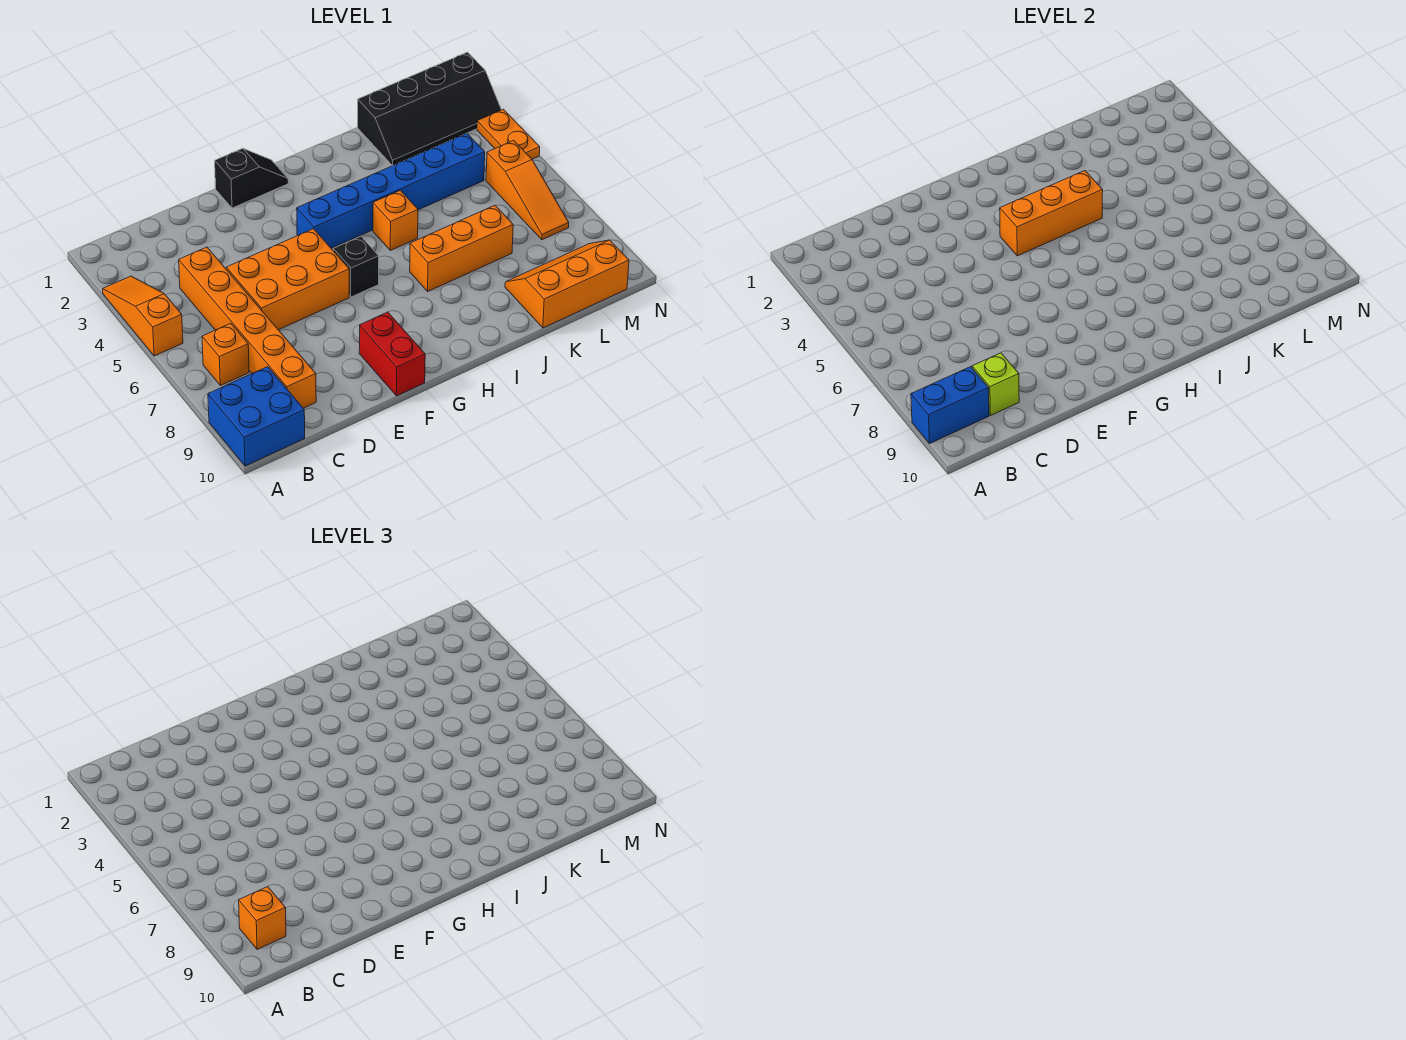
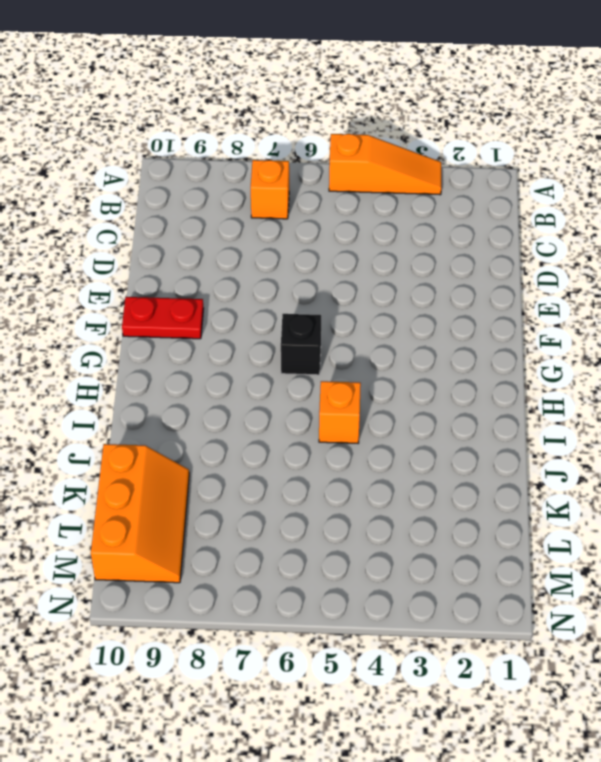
red 1x2 plate [122,297,204,339] -> red 1x2 brick [359,312,425,396]
none -> blue 2x2 brick [208,367,305,466]
none -> orange 1x6 brick [179,247,316,408]
none -> orange 2x3 brick [226,229,349,330]

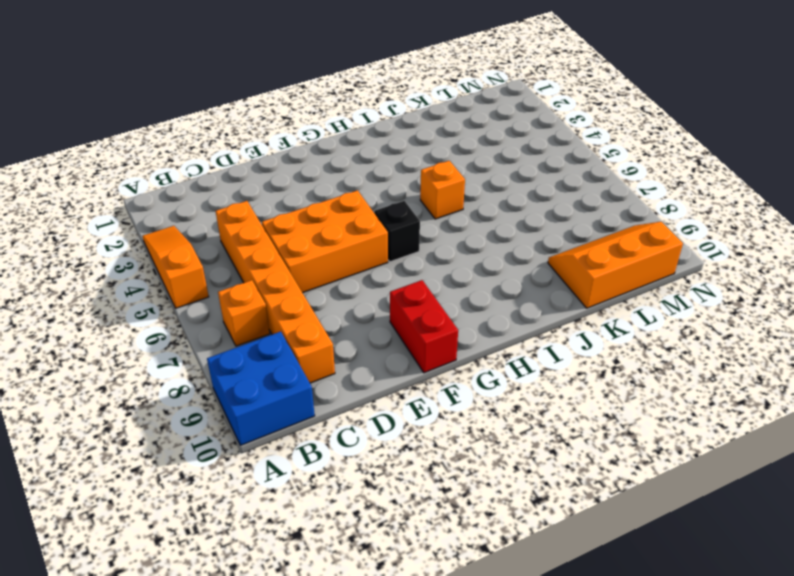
none -> black 1x2 slope [215,148,288,208]
none -> blue 1x6 brick [297,133,485,248]
none -> orange 1x3 brick [410,205,513,291]

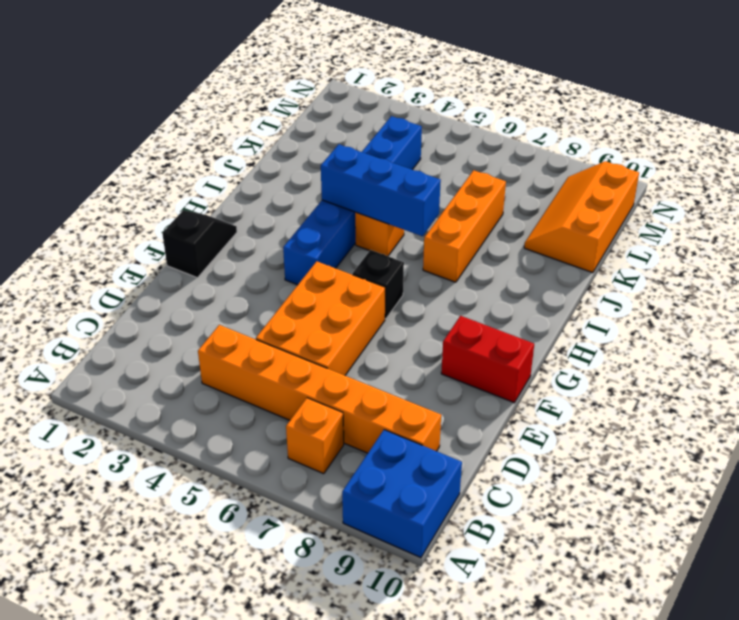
blue 1x3 brick [321,144,441,236] -> orange 1x3 brick [1000,171,1103,256]
none -> orange 1x3 slope [103,276,183,356]
none -> black 2x4 slope [358,52,501,166]
none -> orange 1x3 slope [486,140,569,240]

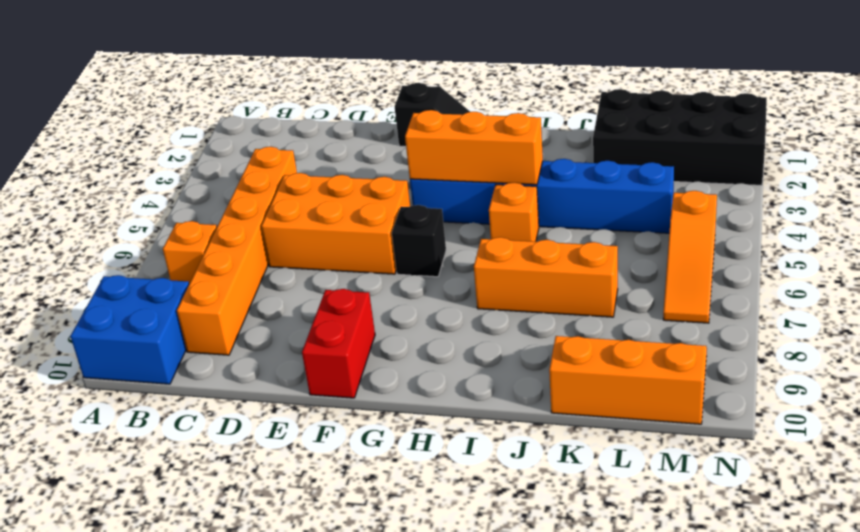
black 2x4 brick [593,89,767,185] -> black 2x4 slope [358,52,501,166]
none -> orange 1x3 slope [103,276,183,356]
none -> orange 1x2 plate [477,109,540,159]
none -> blue 1x2 brick [911,367,989,443]

